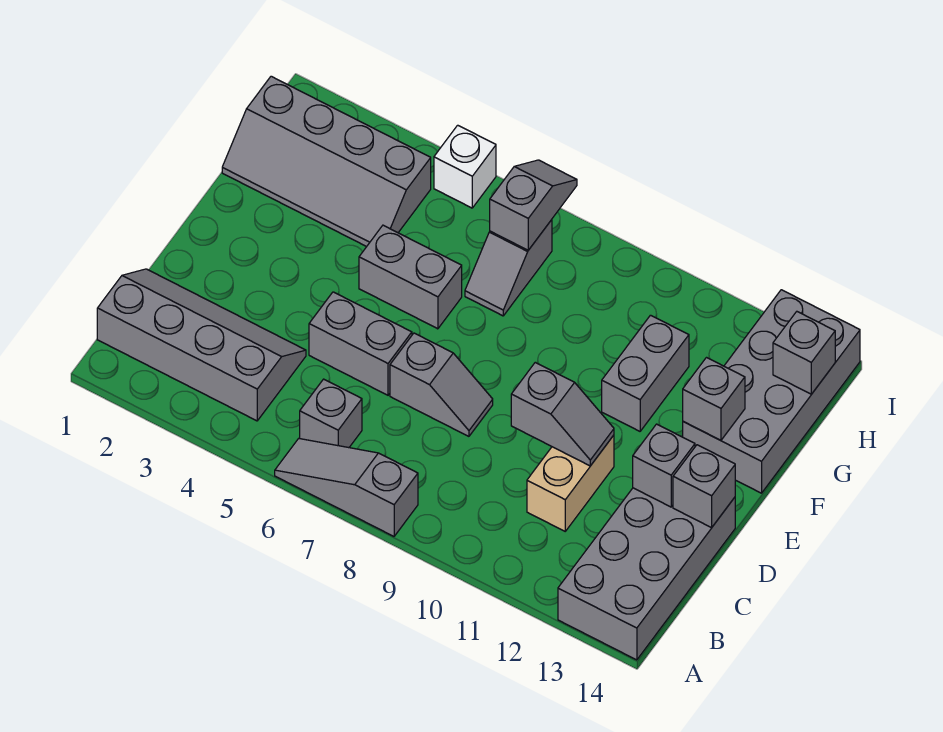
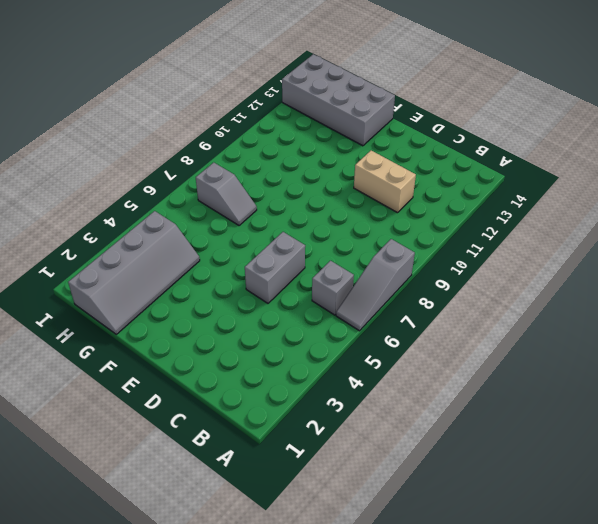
none -> grey 2x4 brick [558,488,735,660]
none -> grey 2x4 slope [97,269,306,421]
none -> grey 1x2 slope [390,333,493,436]

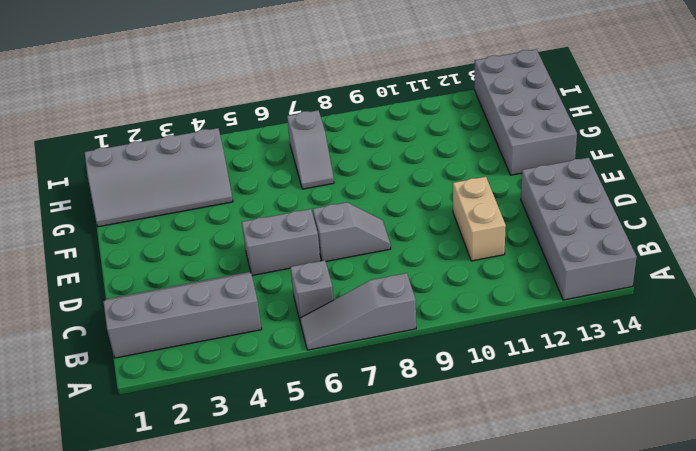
none -> grey 1x2 brick [359,225,462,329]
none -> grey 1x2 brick [602,315,689,431]
none -> white 1x1 brick [434,125,496,208]

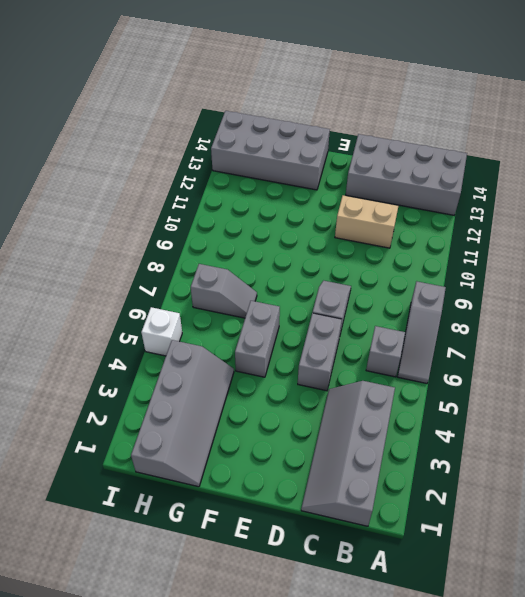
none -> grey 1x2 brick [602,315,689,431]
none -> grey 1x2 slope [511,362,614,466]
none -> grey 1x1 brick [633,424,695,507]

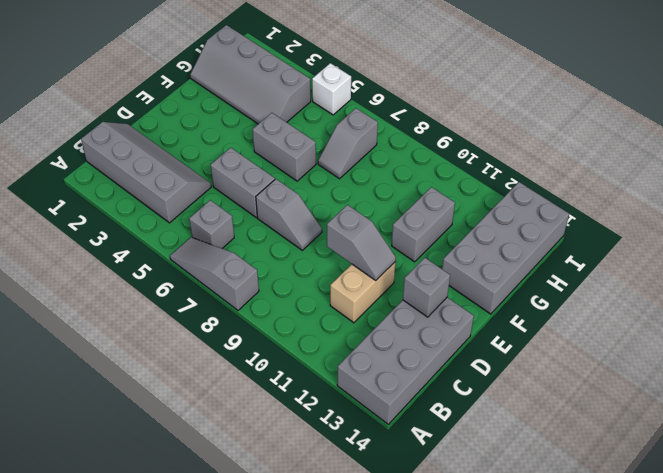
none -> grey 1x1 brick [673,445,735,528]
none -> grey 1x1 brick [683,358,745,440]
none -> grey 1x2 slope [490,160,577,250]

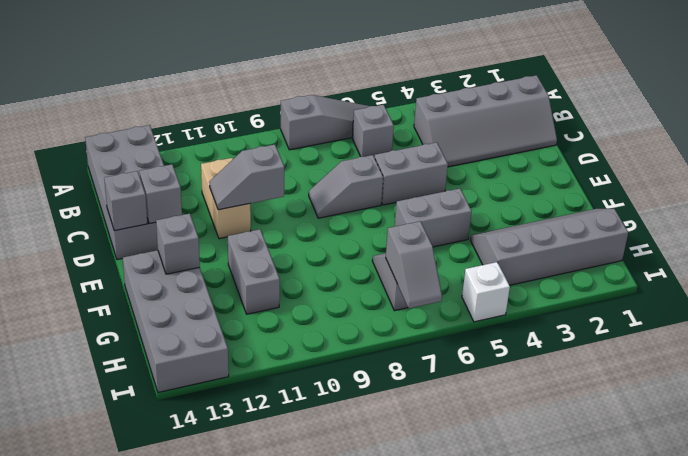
none -> grey 1x1 brick [773,312,835,394]

